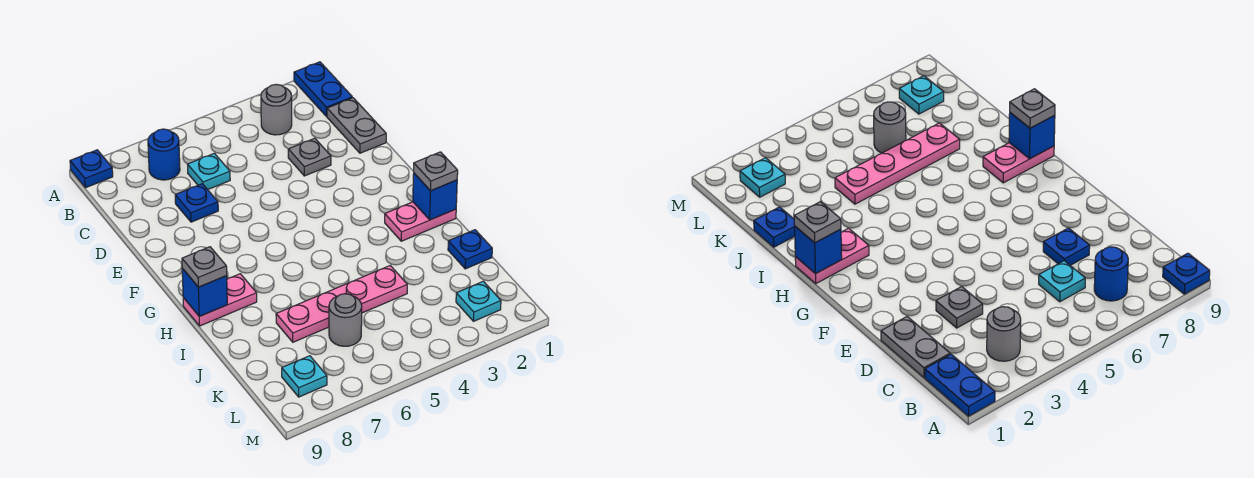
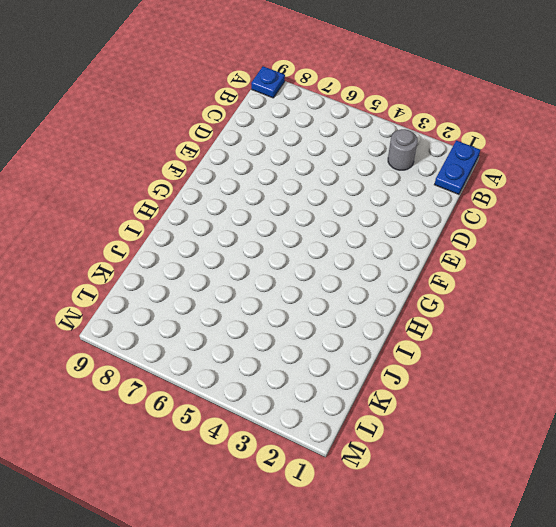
none -> blue 1x1 round brick [148,129,180,180]
none -> grey 1x2 plate [327,98,386,153]
none -> cyan 1x1 plate [188,153,230,190]

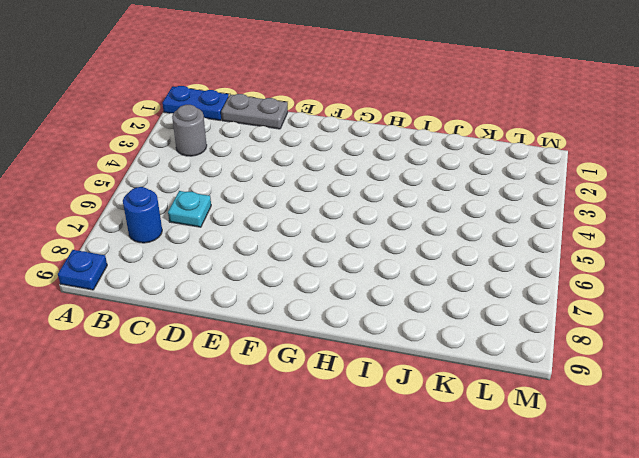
none -> grey 1x1 plate [288,138,331,176]
none -> blue 1x1 plate [175,184,218,222]
none -> pink 1x2 plate [385,202,456,241]

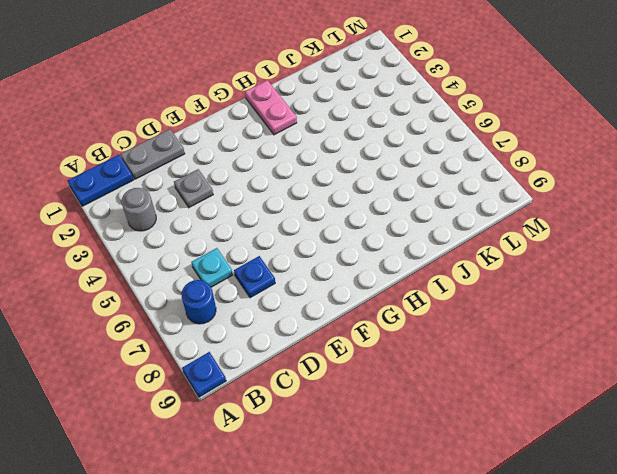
none -> pink 1x2 plate [183,274,257,326]
none -> blue 1x1 plate [448,230,492,269]
none -> pink 1x4 plate [276,266,407,342]

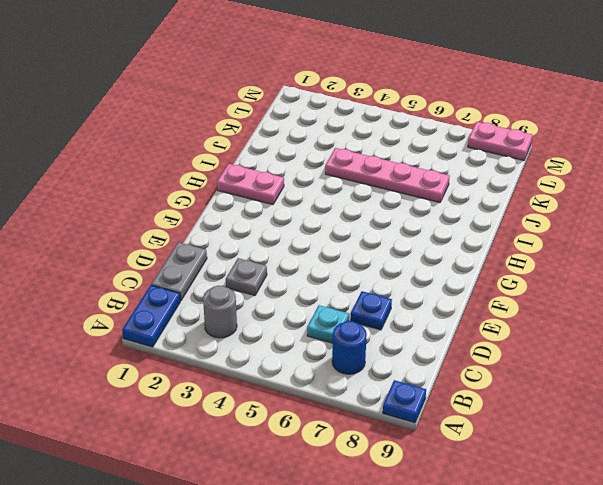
pink 1x2 plate [468,122,532,160] -> pink 1x2 plate moved to [183,274,257,326]
none -> blue 1x1 plate [448,230,492,269]
none -> grey 1x1 round brick [329,294,362,346]
none -> cyan 1x1 plate [456,281,501,321]

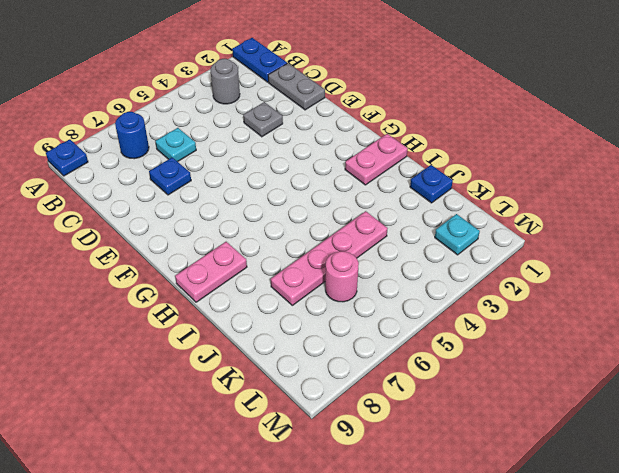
pink 1x1 round brick [325,251,359,302] -> grey 1x1 round brick [329,294,362,346]
none -> cyan 1x1 plate [282,356,327,397]
none -> blue 1x1 brick [413,173,457,220]
none -> blue 1x1 brick [182,268,227,316]

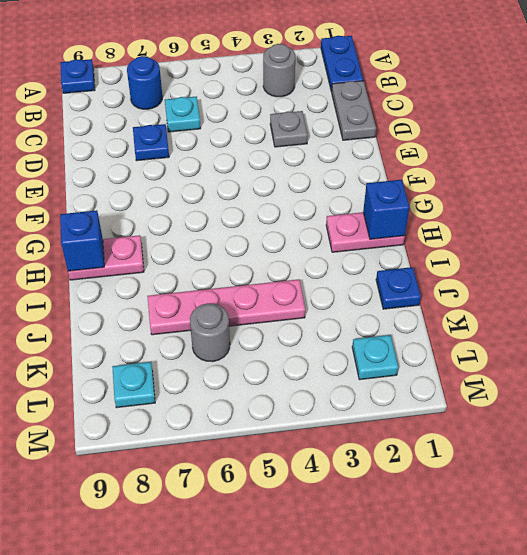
none -> grey 1x1 plate [414,152,458,191]
none -> grey 1x1 plate [182,247,227,287]

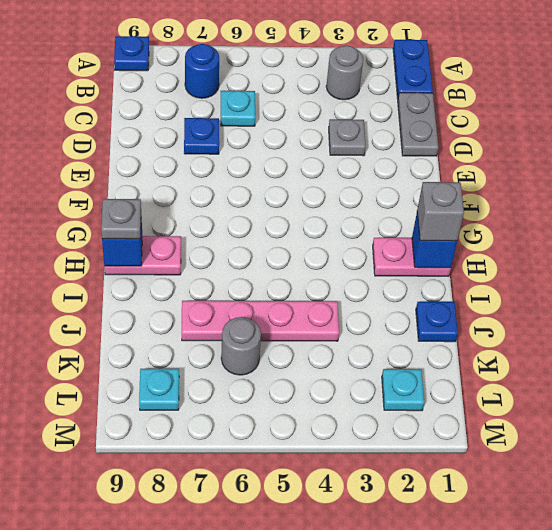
grey 1x1 brick [417,182,464,241] -> grey 1x1 plate [414,152,458,191]

